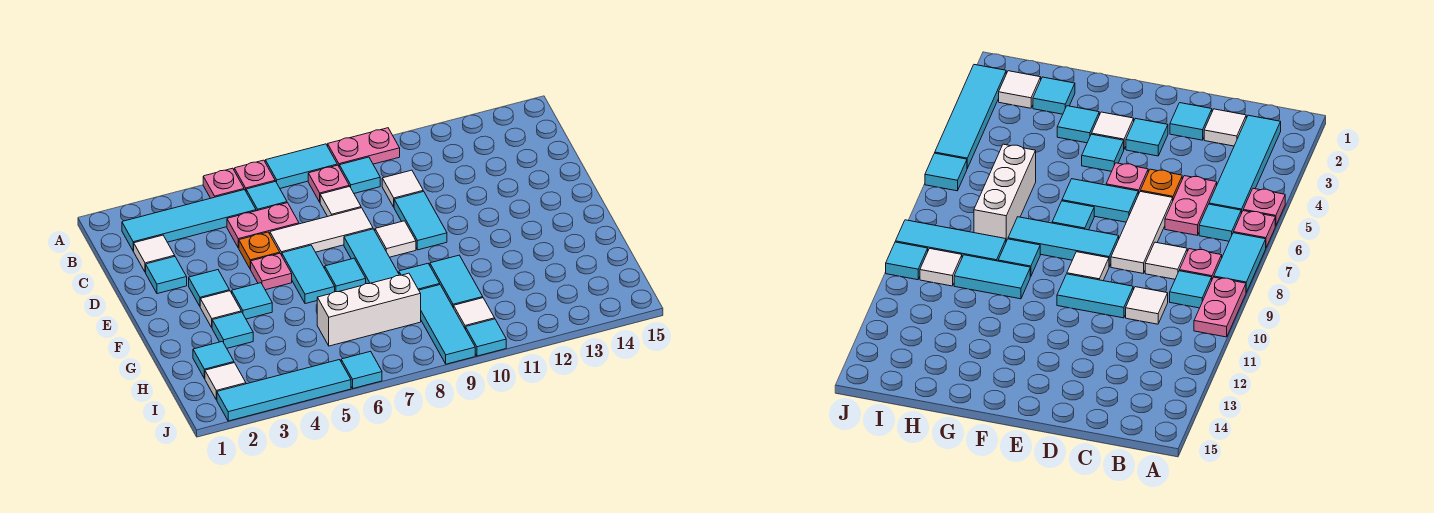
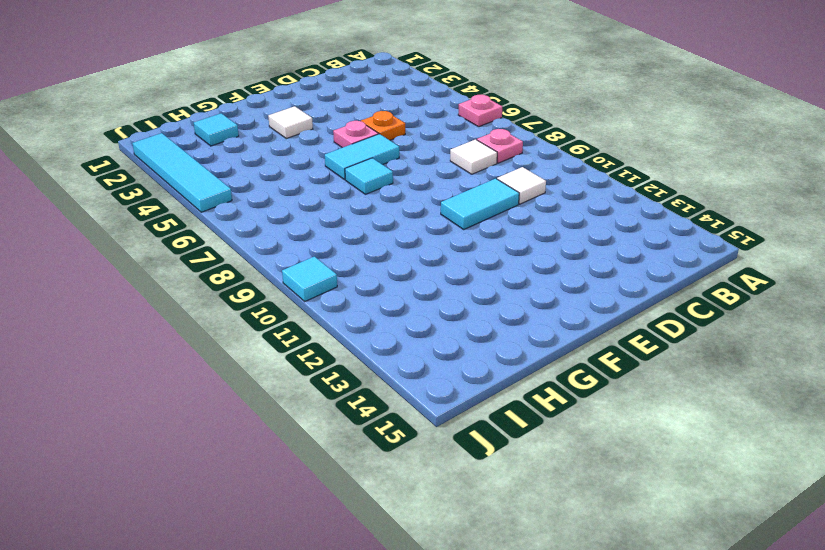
none -> pink 1x1 plate [203,168,244,198]
none -> cyan 1x2 tile [265,144,337,188]
none -> pink 1x2 plate [328,128,400,166]
none -> cyan 1x4 tile [122,190,256,251]

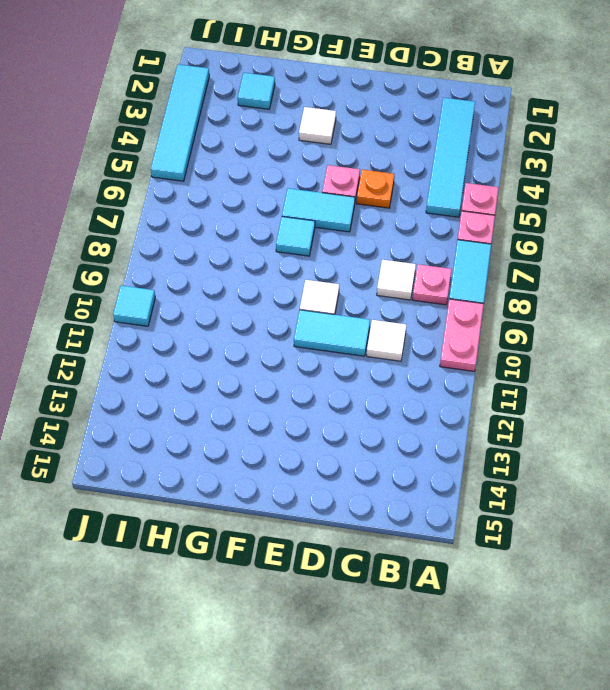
none -> cyan 1x1 tile [246,181,287,211]
none -> cyan 1x1 tile [339,157,380,193]
none -> white 1x1 tile [134,235,175,272]
none -> pink 1x2 plate [227,203,299,248]

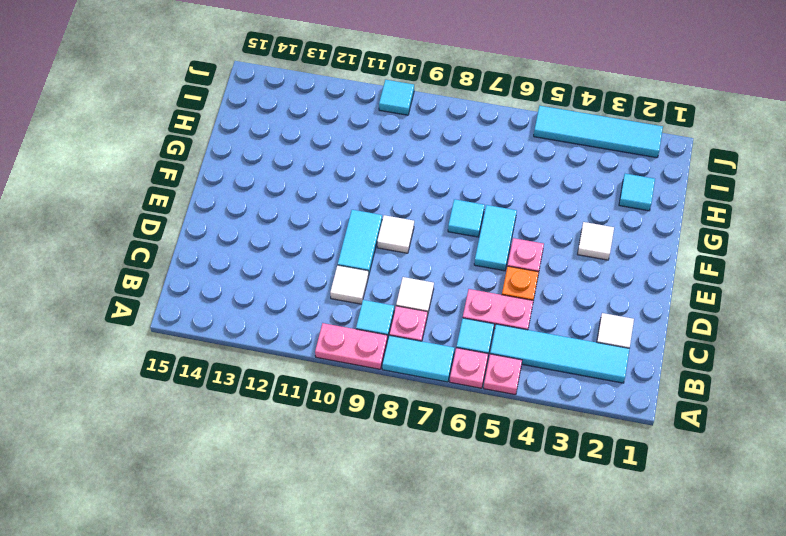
none -> cyan 1x1 tile [146,257,187,294]
none -> white 1x3 tile [270,208,373,255]
none -> cyan 1x1 tile [189,270,229,306]
none -> cyan 1x3 tile [344,229,399,284]

